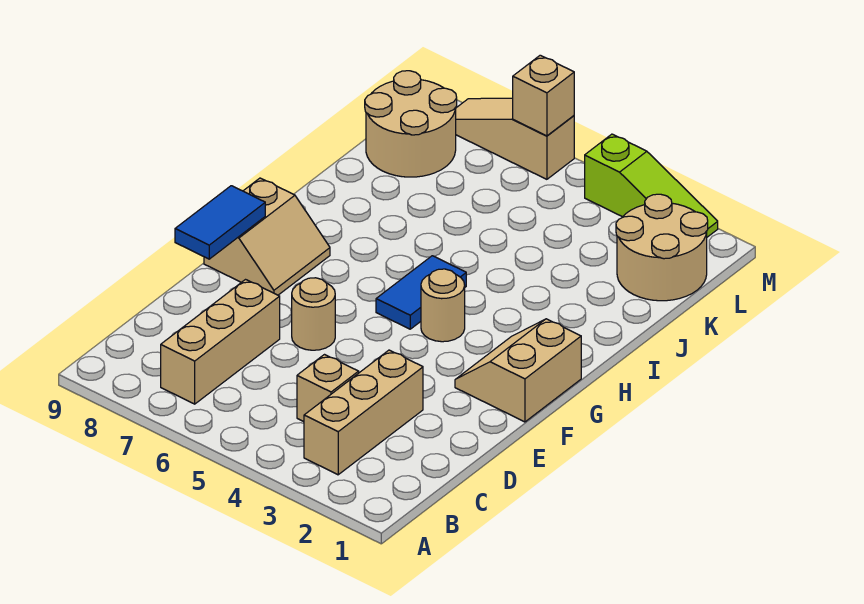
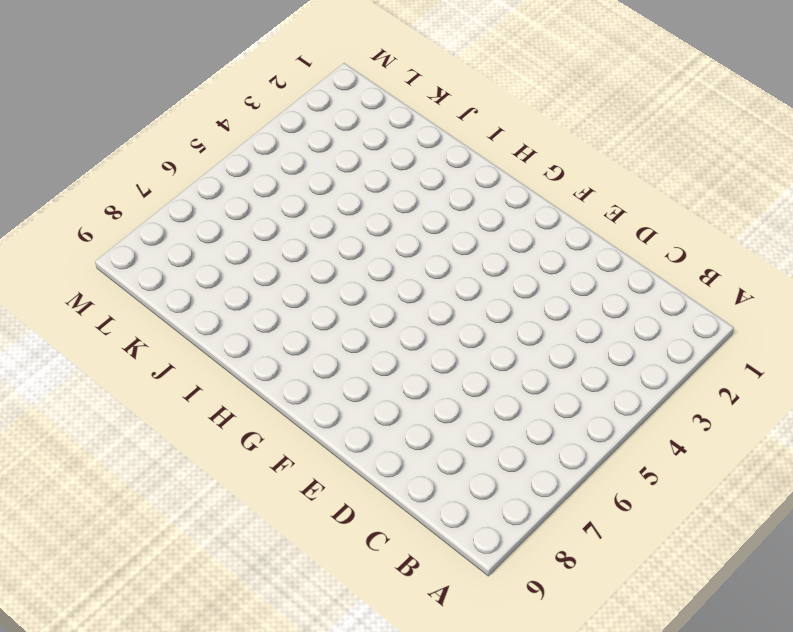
none -> tan 1x3 brick [304,350,423,475]
none -> tan 1x3 brick [161,280,280,404]
none -> tan 1x1 brick [297,355,359,422]

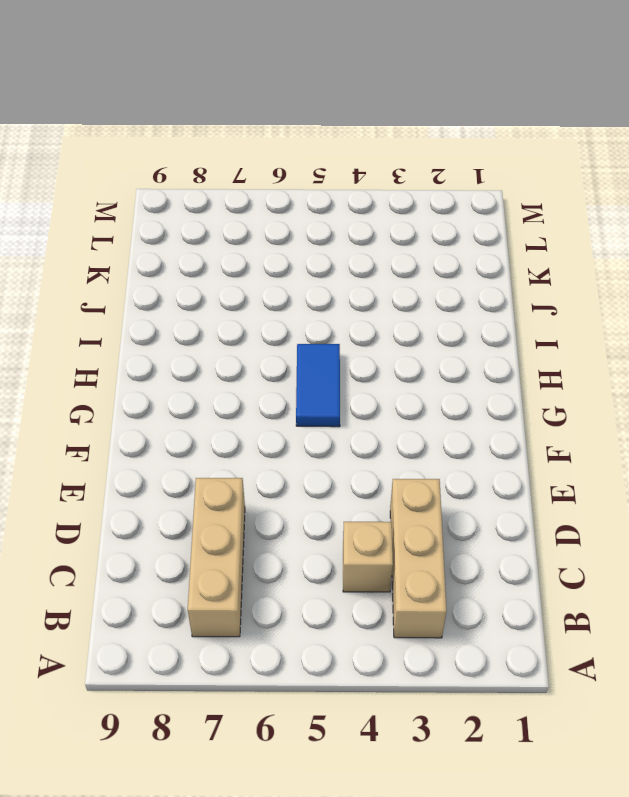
none -> tan 1x1 round brick [292,278,335,350]
none -> tan 2x2 slope [455,319,581,422]
none -> tan 2x2 slope [204,178,330,295]

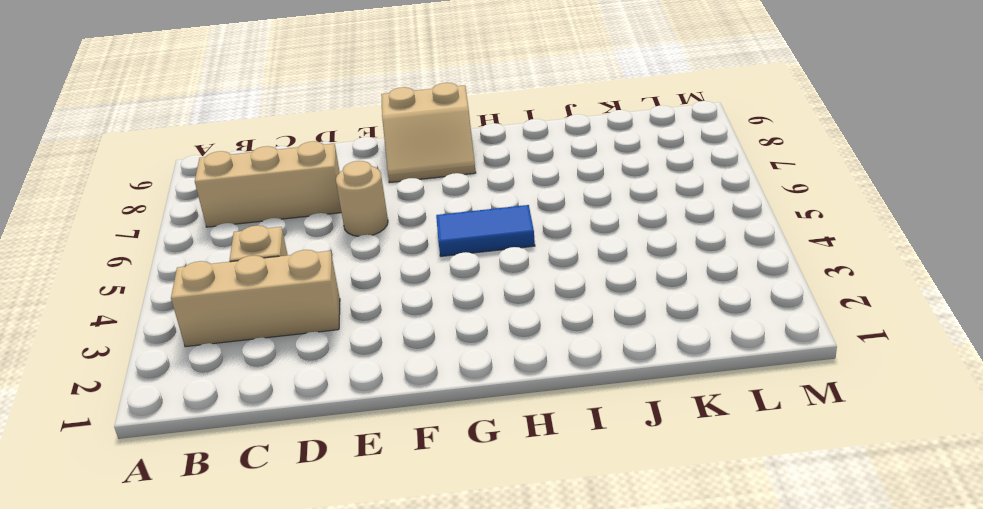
none -> tan 2x2 slope [455,319,581,422]
none -> tan 1x1 round brick [421,269,465,342]
none -> tan 2x2 round brick [616,194,708,301]

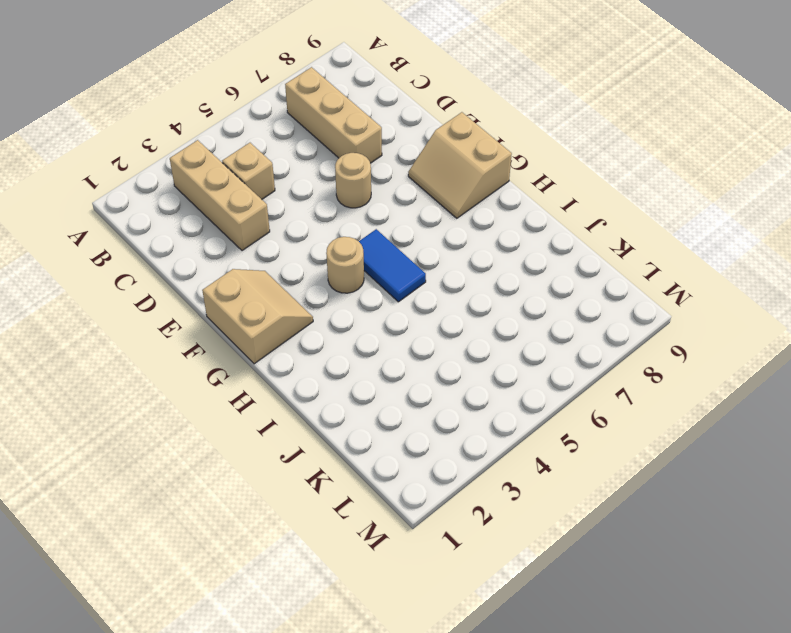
none -> tan 2x2 round brick [616,194,708,301]
none -> tan 2x2 round brick [365,71,457,177]
none -> lime 1x3 slope [585,134,718,237]

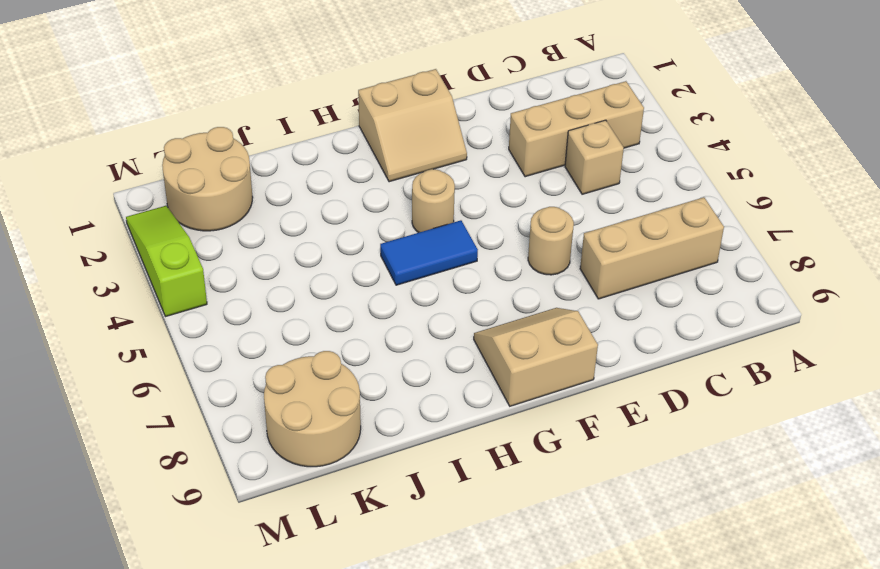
none -> tan 1x3 slope [456,98,574,179]
none -> blue 1x2 tile [175,186,265,259]
none -> tan 1x1 brick [513,55,574,136]

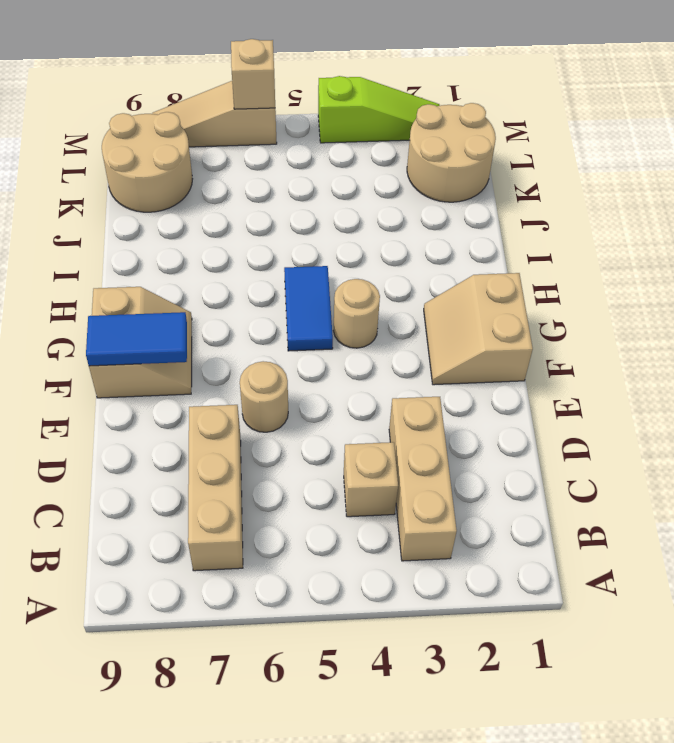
blue 1x2 tile [86,312,187,366] -> blue 1x2 tile turned to [175,186,265,259]

